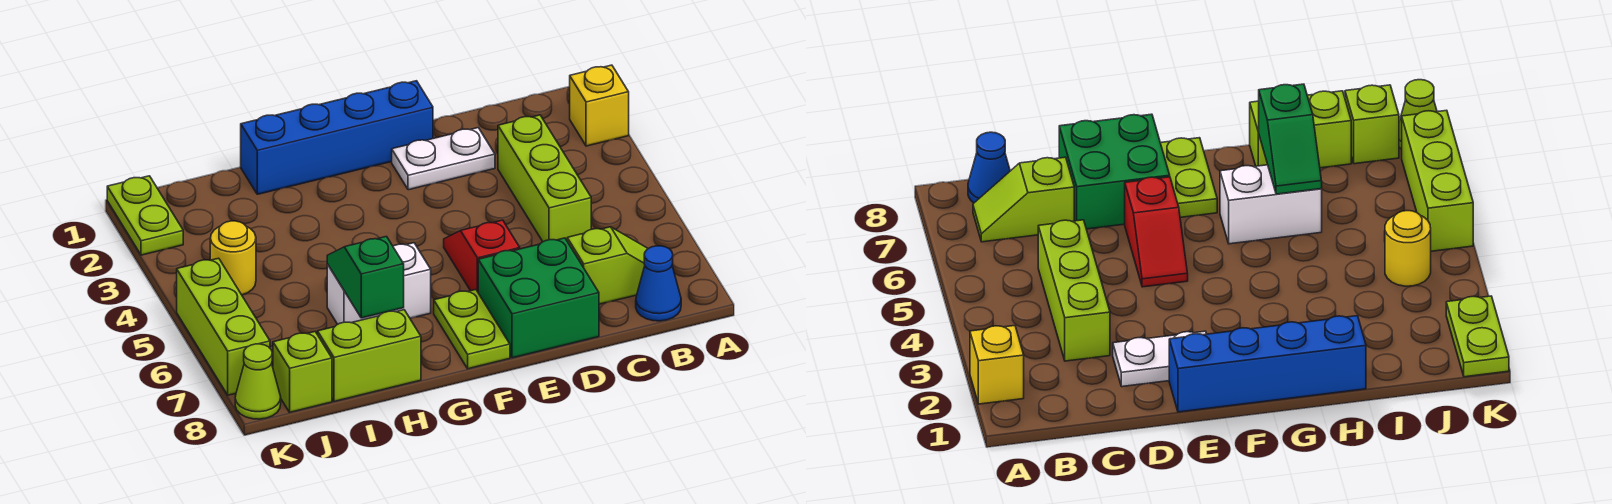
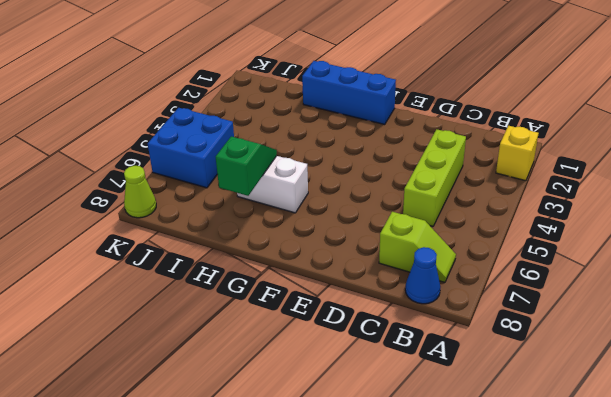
blue 1x3 brick [302,61,396,124] -> blue 1x4 brick [241,81,433,194]
blue 2x2 brick [148,108,234,188] -> lime 1x3 brick [177,258,270,395]
none -> white 1x2 plate [392,128,495,190]
none -> green 2x2 brick [478,238,599,358]
none -> red 1x2 slope [444,220,520,292]

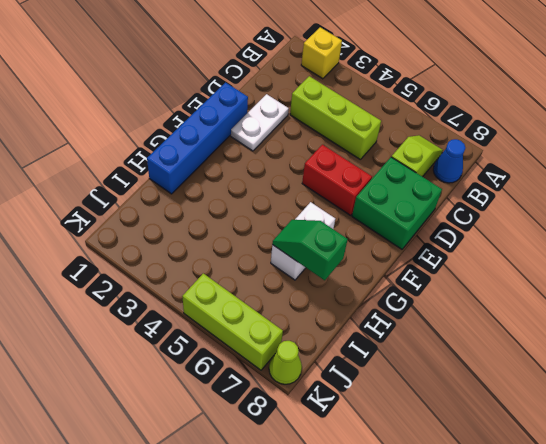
red 1x2 brick [302,145,372,215] -> red 1x2 slope [444,220,520,292]
none -> lime 1x2 plate [434,290,510,369]
none -> lime 1x2 brick [318,310,421,402]
none -> yellow 1x1 round brick [210,221,256,295]

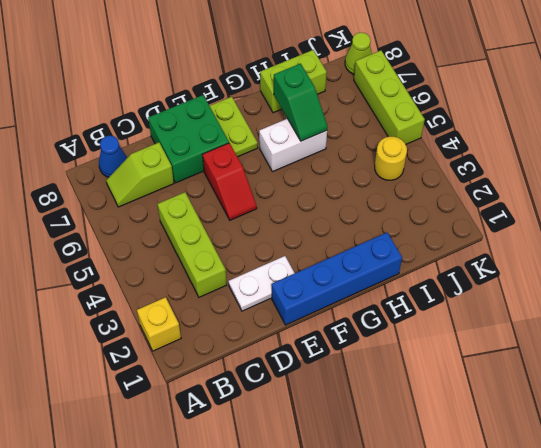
none -> lime 1x1 brick [273,332,332,412]
none -> lime 1x2 plate [107,176,183,255]

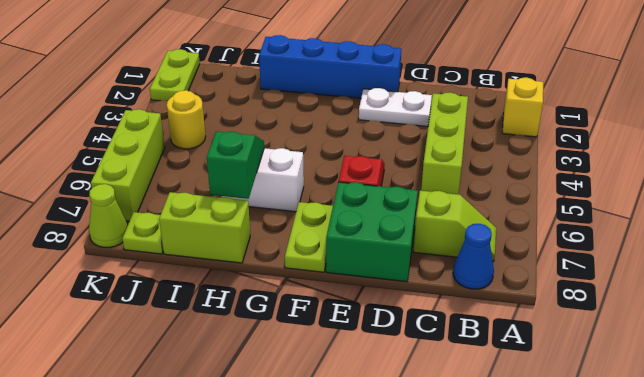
lime 1x1 plate [122,212,163,254] -> lime 1x1 brick [273,332,332,412]

